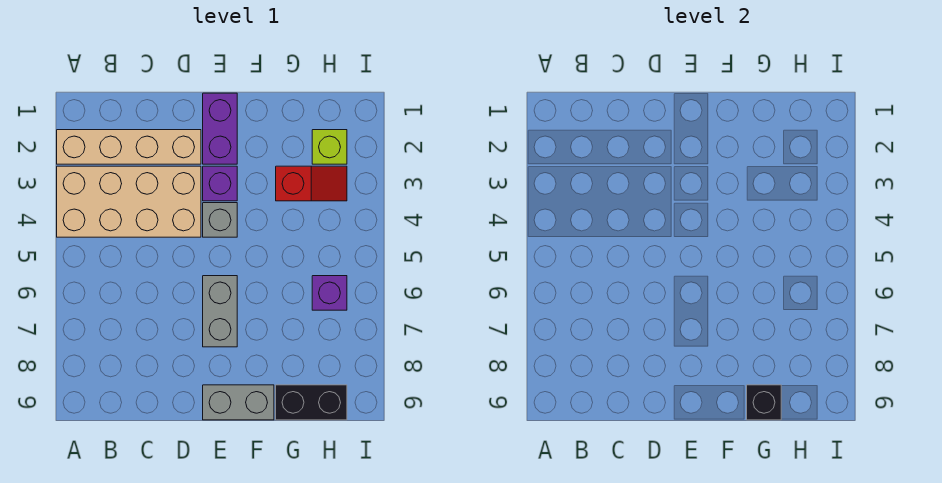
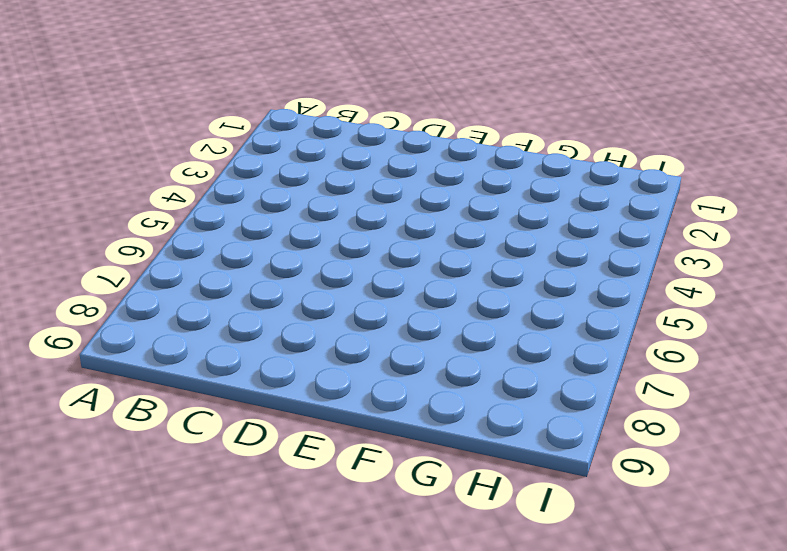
none -> tan 1x4 brick [57,130,201,164]
none -> tan 2x4 brick [57,166,201,237]
none -> purple 1x2 brick [203,93,237,164]

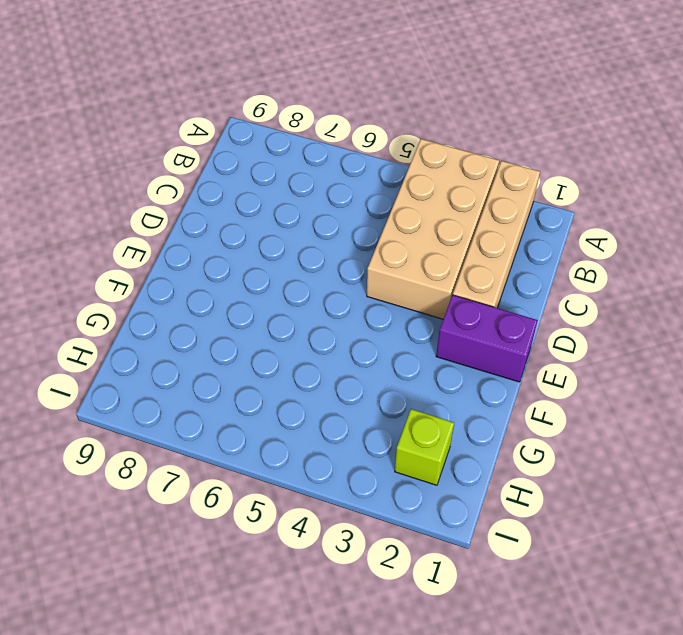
none -> purple 1x1 brick [203,166,237,201]
none -> grey 1x1 brick [203,203,237,237]
none -> grey 1x2 brick [203,276,237,347]

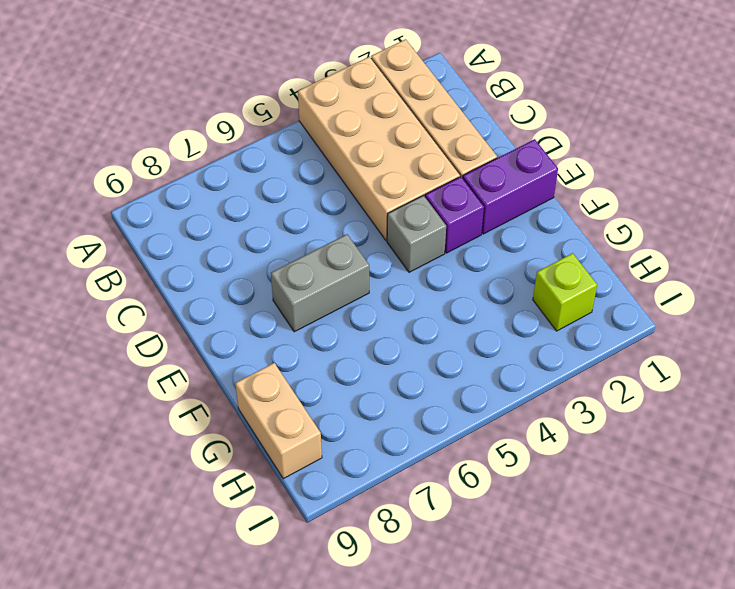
tan 1x2 brick [235,363,322,479] -> black 1x2 brick [276,385,347,420]
none -> grey 1x2 brick [203,385,274,420]
none -> red 1x2 slope [276,166,347,201]
none -> purple 1x1 brick [312,276,347,310]

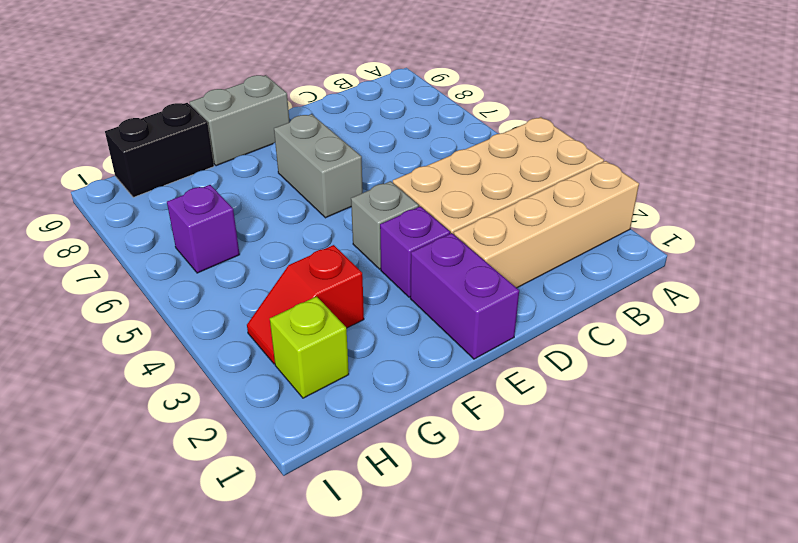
none -> black 1x1 brick [747,385,781,420]

